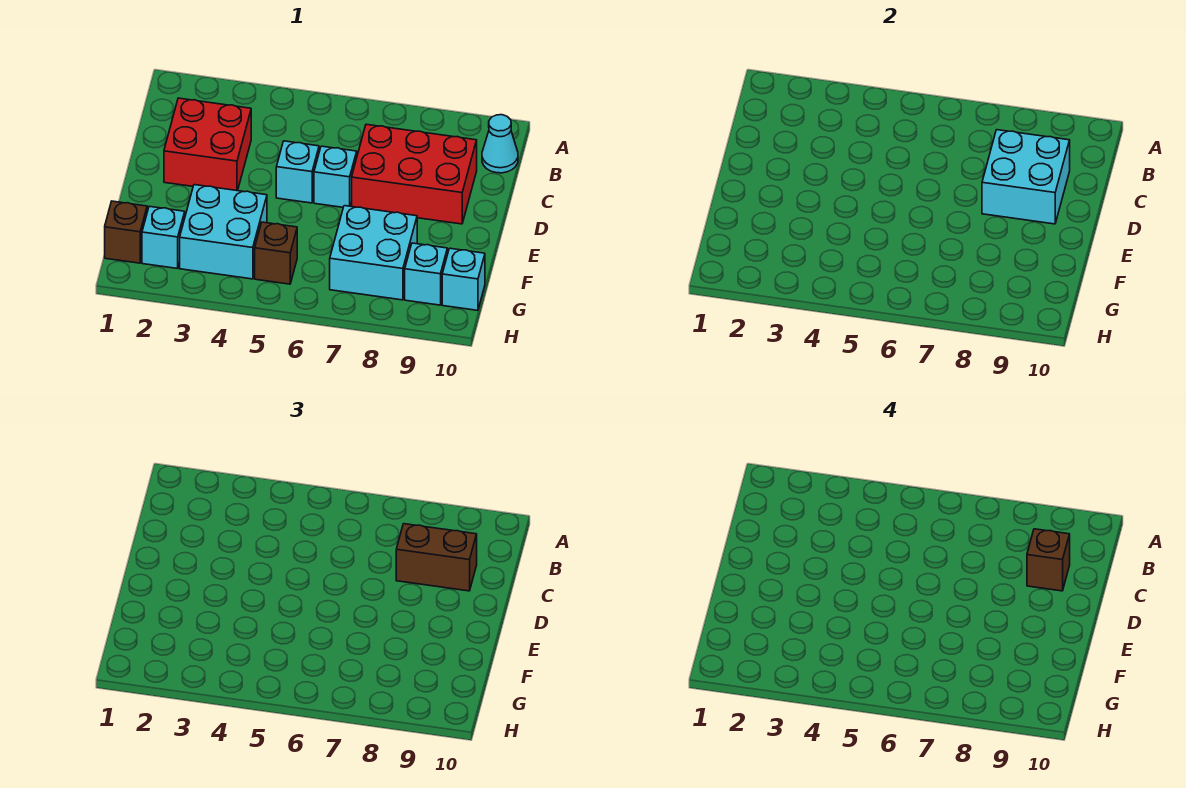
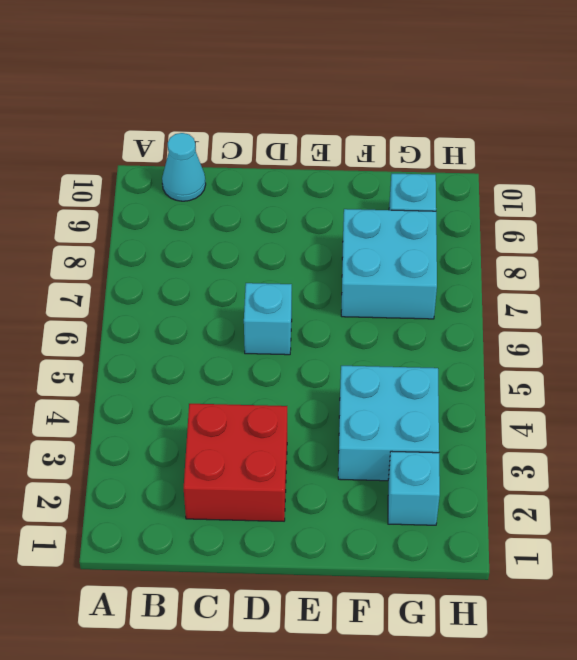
none -> red 2x3 brick [352,124,477,224]
none -> cyan 1x1 brick [276,141,319,203]
none -> brown 1x1 brick [105,201,147,263]

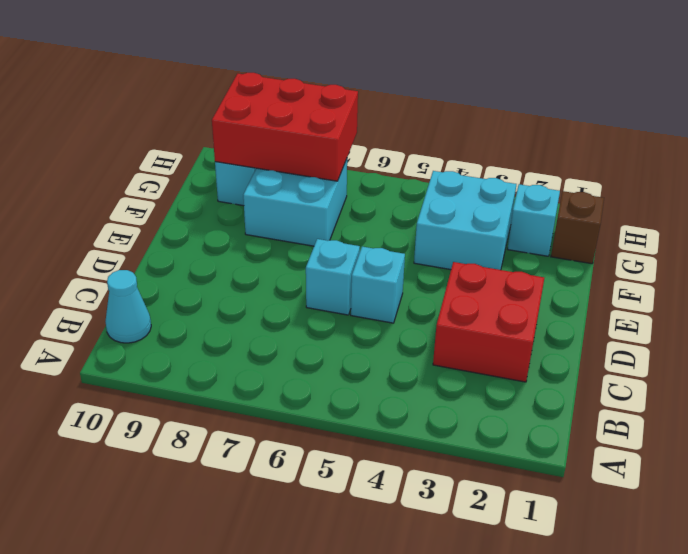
red 2x3 brick [212,73,358,181] -> red 2x3 brick moved to [352,124,477,224]
none -> brown 1x1 brick [255,222,297,284]
none -> cyan 1x1 brick [442,248,485,310]
none -> cyan 2x2 brick [982,130,1070,224]

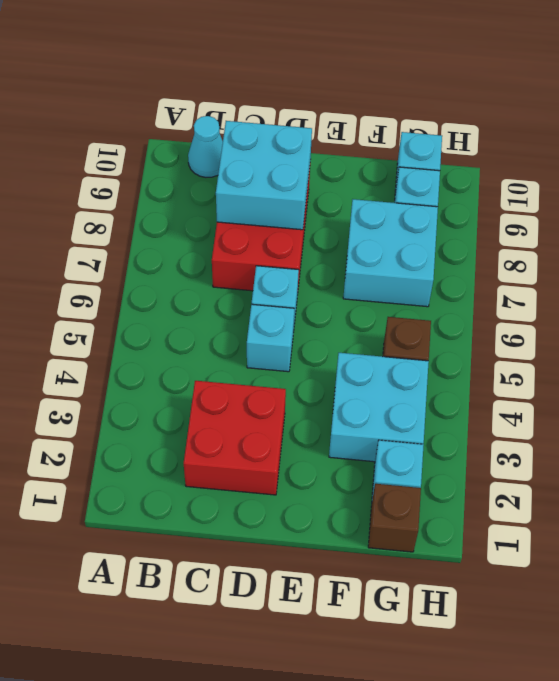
none -> brown 1x2 brick [396,524,477,591]
none -> brown 1x1 brick [1027,529,1070,591]

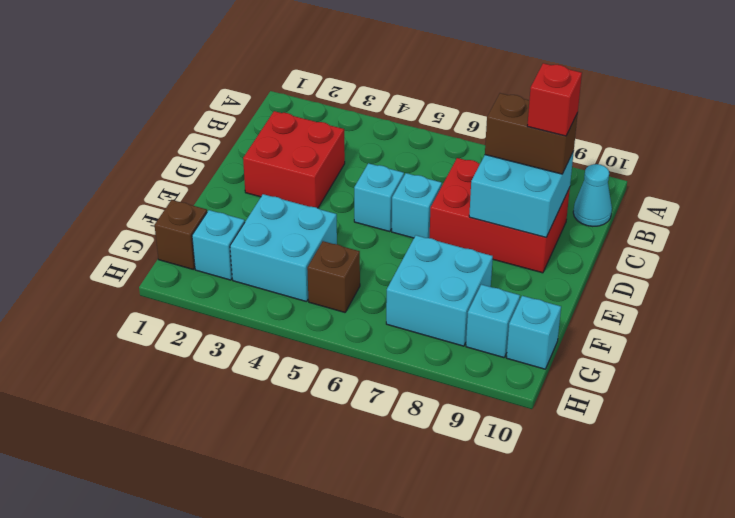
red 1x1 brick [527,63,582,136] -> brown 1x1 brick [1027,529,1070,591]

